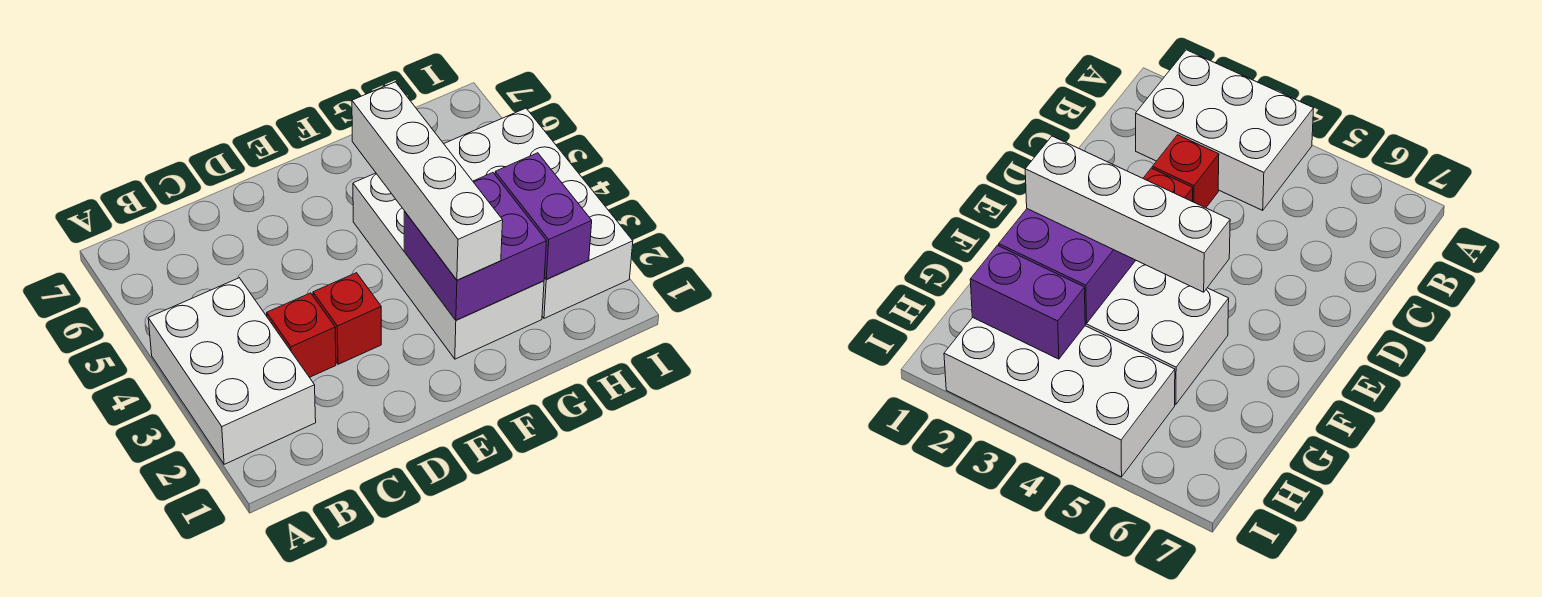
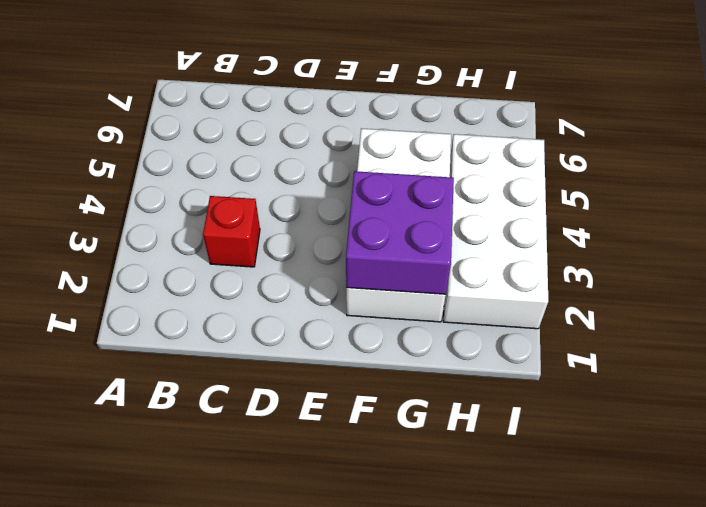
none -> white 2x3 brick [148,278,316,464]
none -> red 1x1 brick [313,273,381,364]

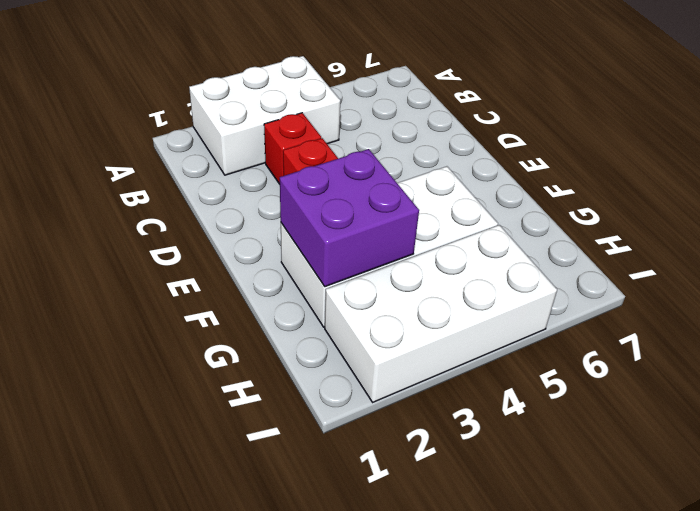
none -> purple 1x2 brick [495,153,592,280]
none -> white 1x4 brick [352,82,503,280]

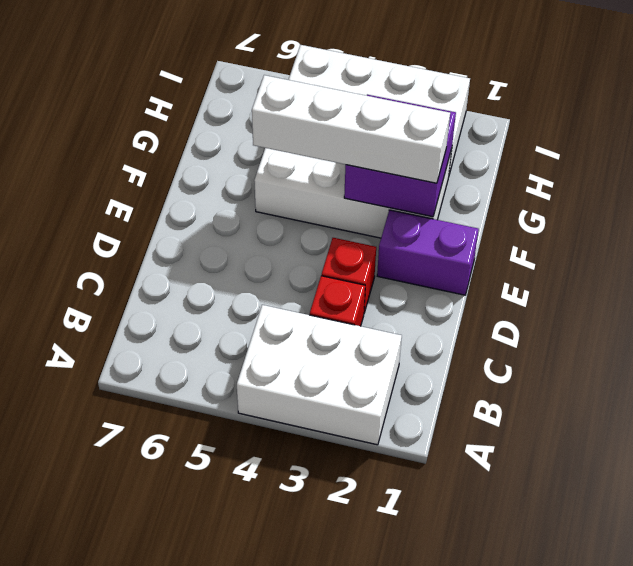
purple 1x2 brick [377,210,479,295] -> purple 1x2 brick moved to [495,153,592,280]

